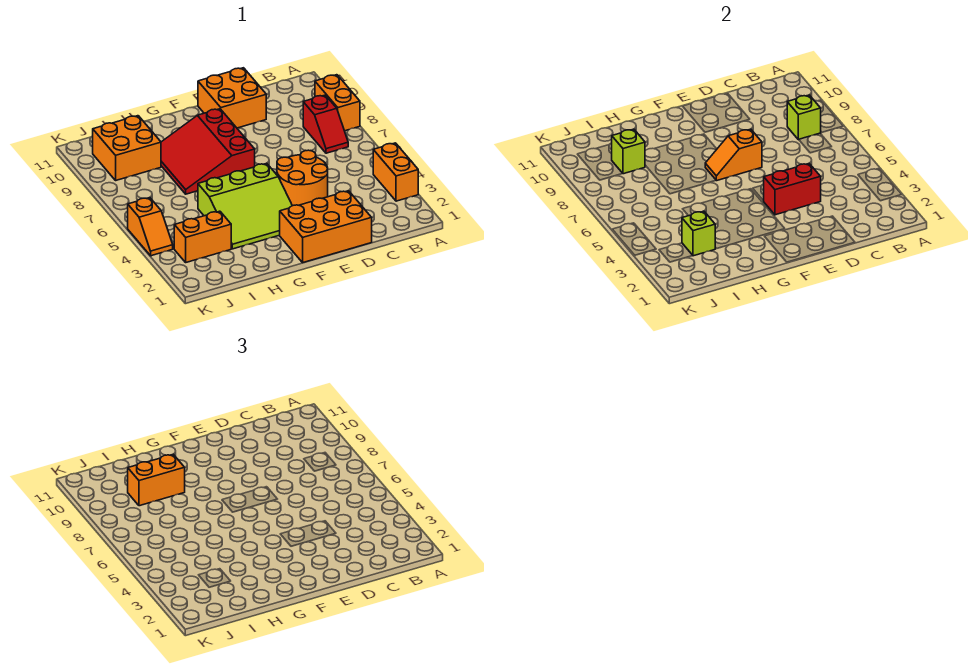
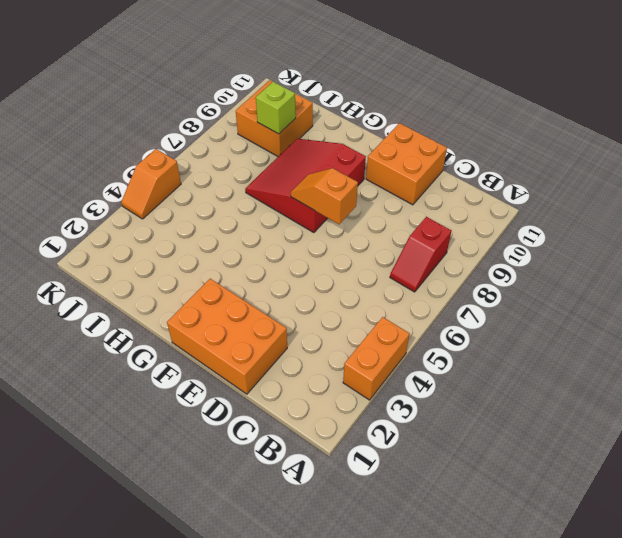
none -> orange 1x2 brick [315,75,360,131]
none -> orange 2x2 round brick [277,150,328,206]
none -> lime 3x3 slope [198,163,292,249]

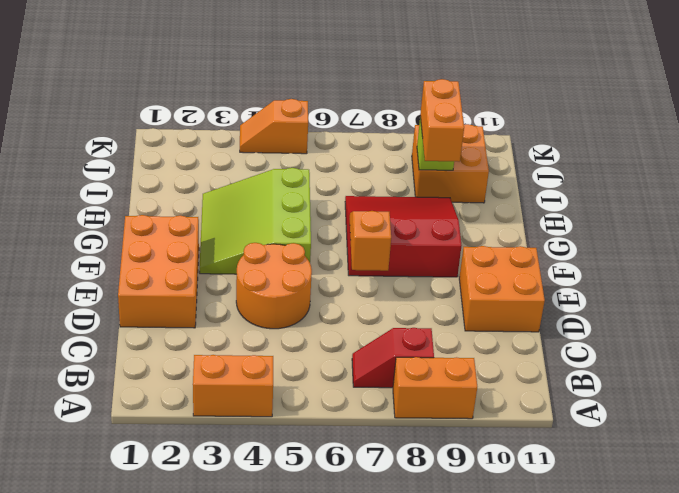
none -> orange 1x2 brick [174,211,231,262]
none -> lime 1x1 brick [787,95,821,140]
none -> red 1x2 brick [764,164,821,215]

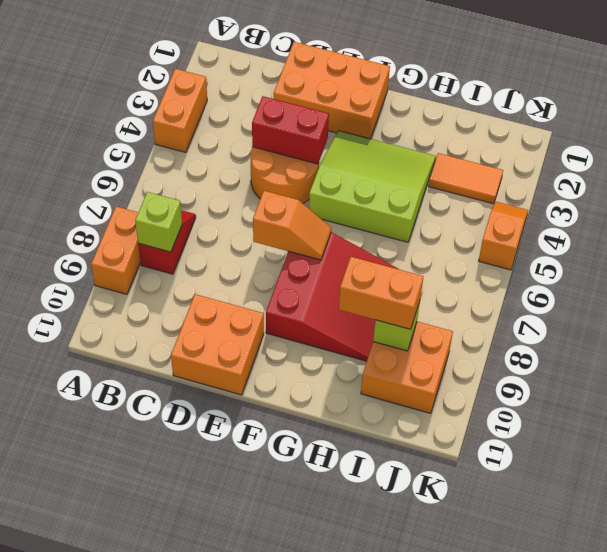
orange 1x2 tile [428,153,503,204] -> orange 1x2 brick [174,211,231,262]
none -> lime 1x1 brick [682,211,715,256]

